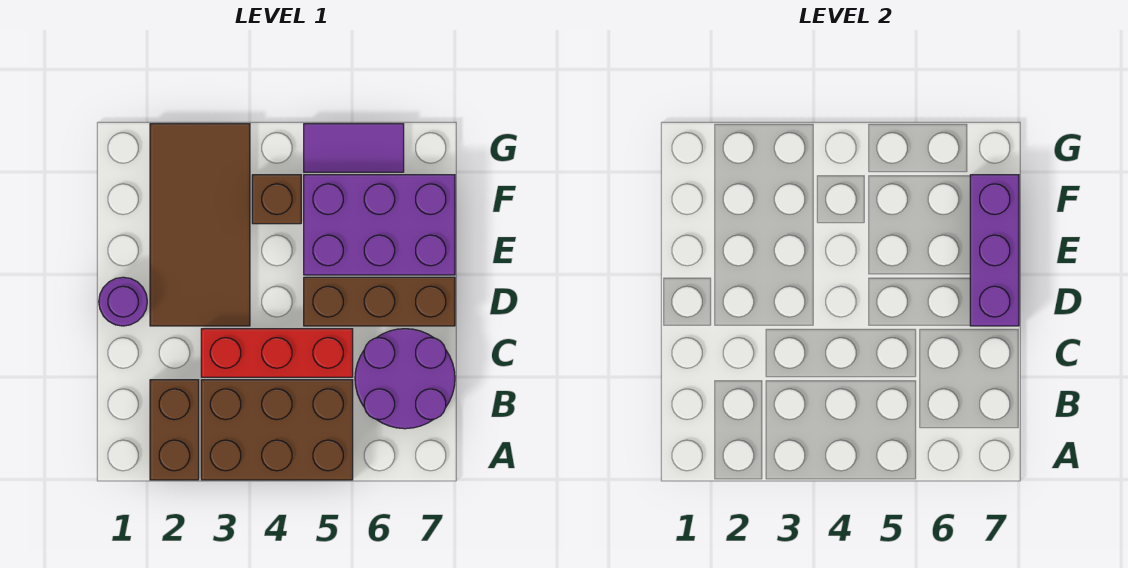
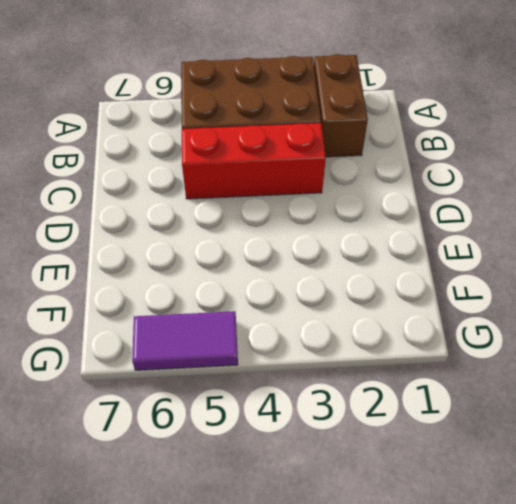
none -> purple 2x2 round brick [355,329,455,429]
none -> purple 1x1 round brick [99,277,147,326]

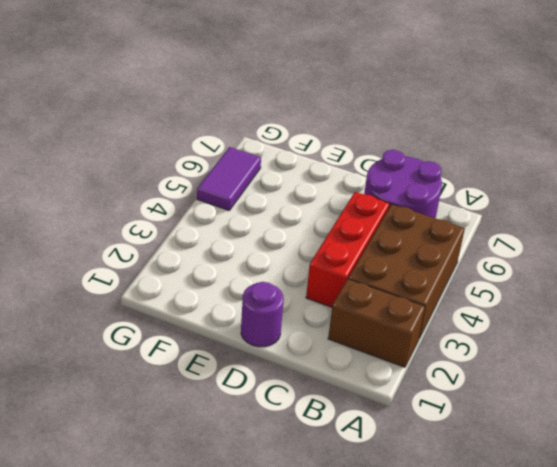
none -> brown 2x4 tile [150,124,250,326]
none -> brown 1x3 brick [304,277,455,326]

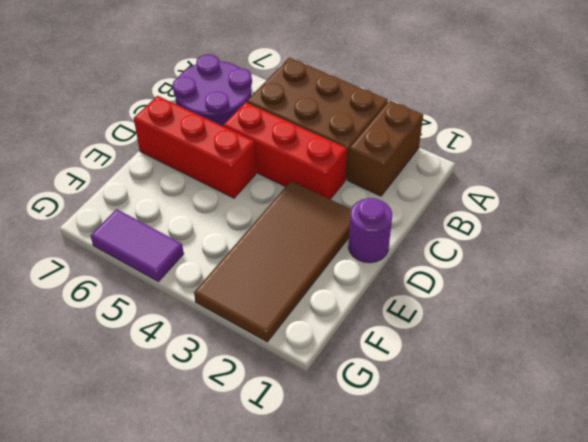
red 1x3 brick [134,96,256,198] -> brown 1x3 brick [304,277,455,326]
none -> purple 2x3 brick [304,175,455,275]
none -> brown 1x1 brick [252,175,301,224]

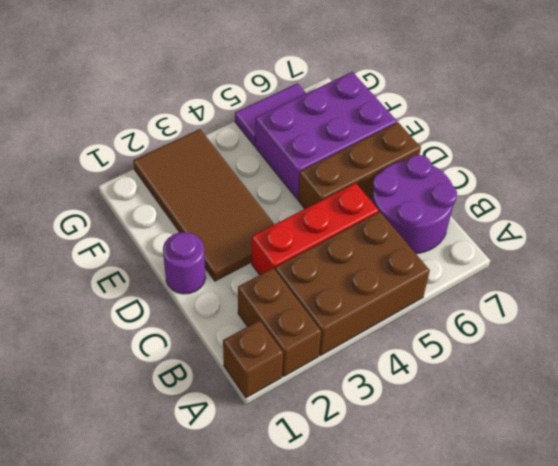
brown 1x1 brick [223,320,283,398] -> brown 1x1 brick moved to [252,175,301,224]
none -> purple 1x3 brick [970,175,1019,326]

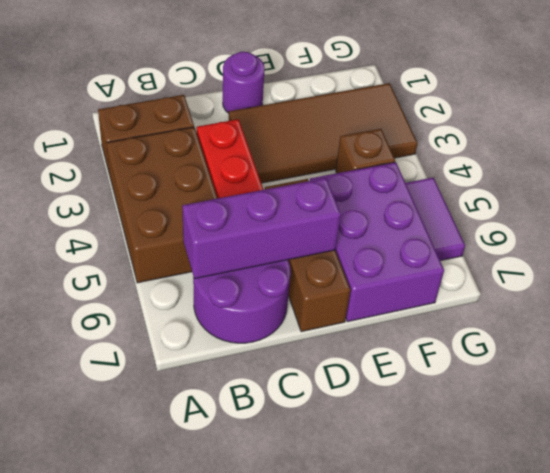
purple 1x3 brick [182,178,341,279] -> purple 1x3 brick moved to [970,175,1019,326]

